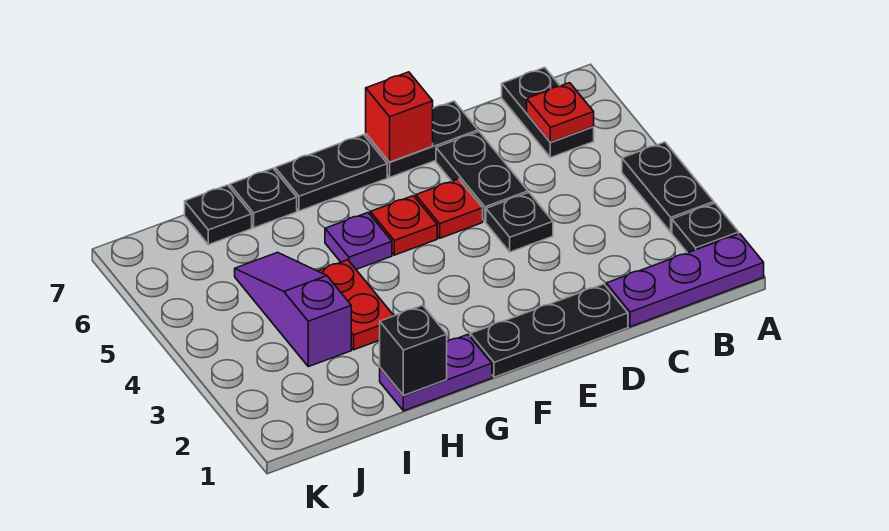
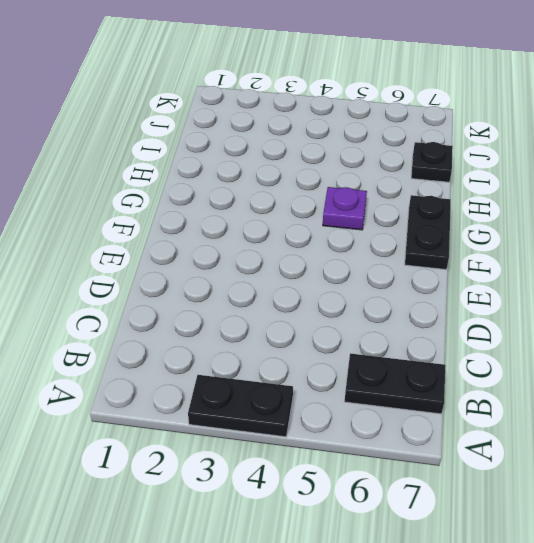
none -> purple 1x3 plate [606,234,764,327]
none -> black 1x1 plate [672,203,739,253]
none -> black 1x3 plate [470,284,628,377]

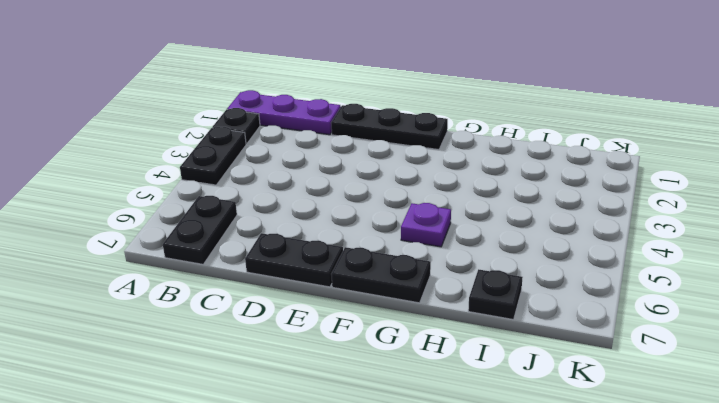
none -> black 1x1 plate [486,193,553,252]
none -> black 1x2 plate [436,132,528,222]
none -> red 1x1 plate [416,179,483,238]

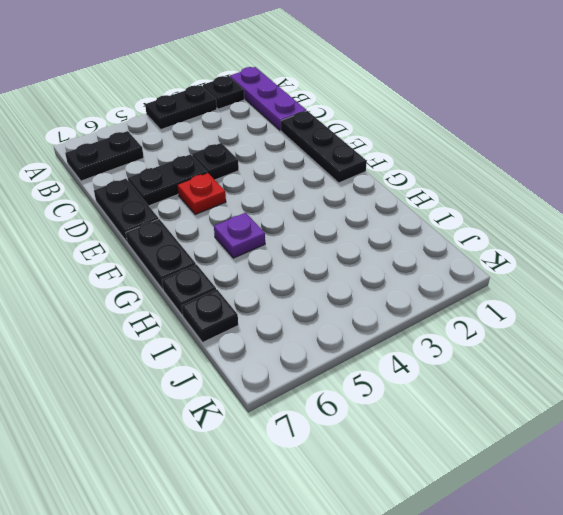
none -> red 1x1 plate [370,196,437,255]
none -> purple 1x2 plate [380,335,492,411]
none -> red 1x2 plate [318,260,394,350]

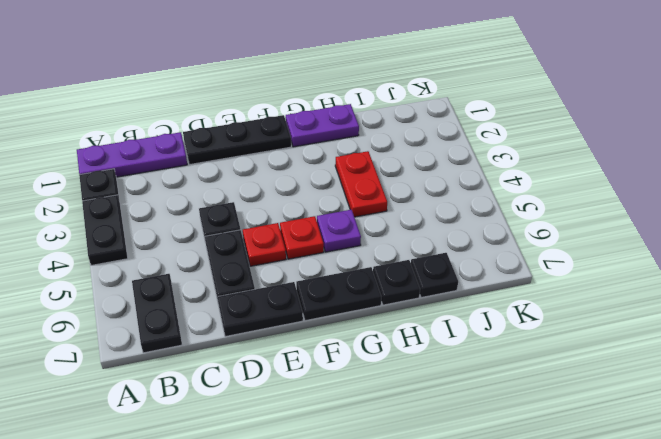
none -> purple 1x3 slope [235,252,351,367]
none -> red 1x1 plate [527,83,594,142]
none -> red 1x1 brick [366,72,433,162]

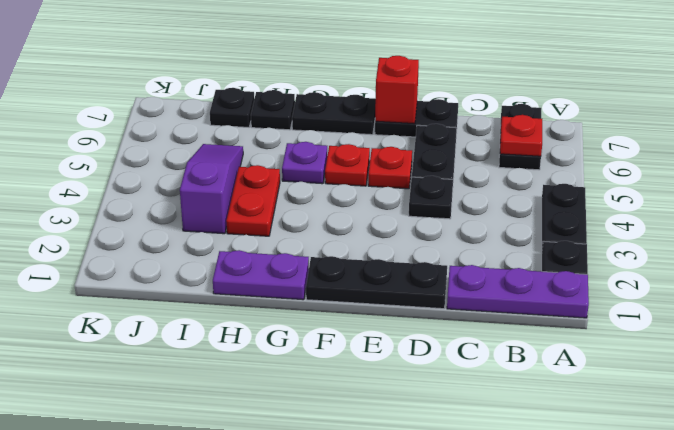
none -> black 1x1 brick [380,305,447,396]

